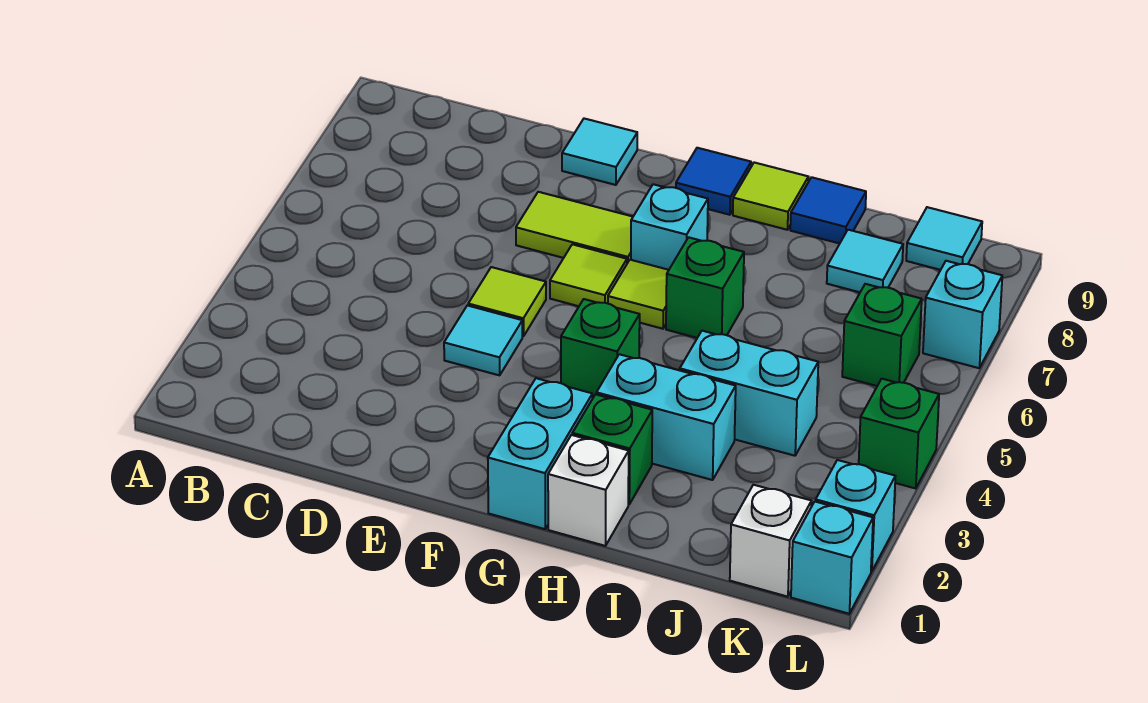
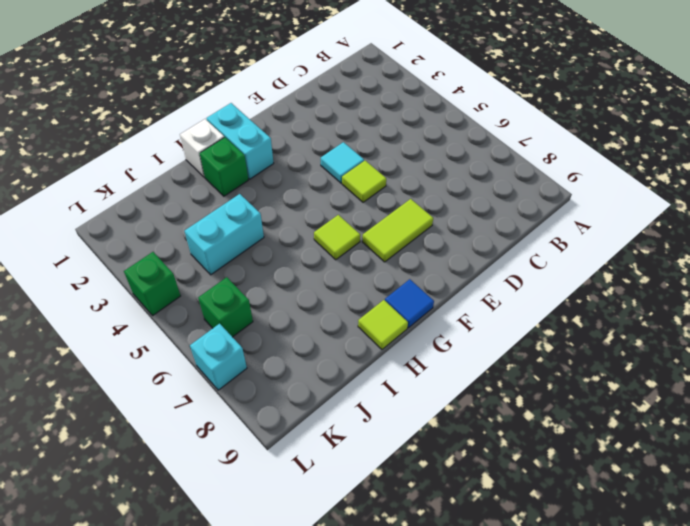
none -> cyan 1x1 tile [562,119,637,185]
none -> lime 1x1 tile [550,244,627,306]
none -> green 1x1 brick [561,299,640,399]

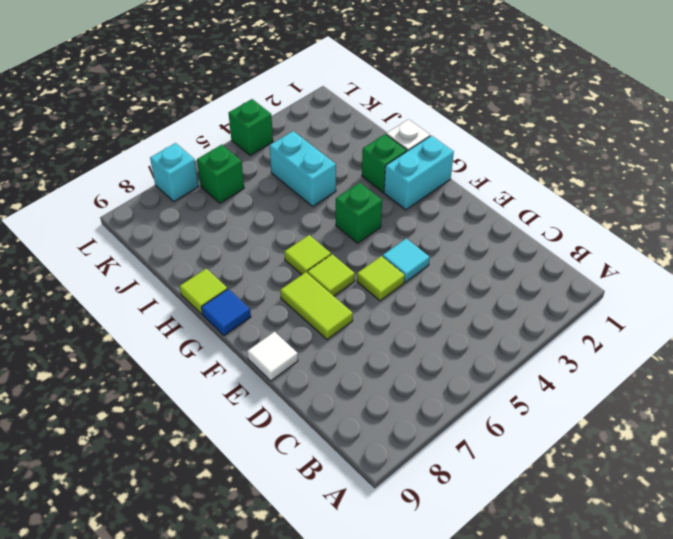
white 1x1 tile [247,332,298,381] -> cyan 1x1 tile [562,119,637,185]
none -> cyan 1x1 brick [631,184,708,270]
none -> cyan 1x2 brick [596,354,736,480]
none -> green 1x1 brick [666,237,744,338]

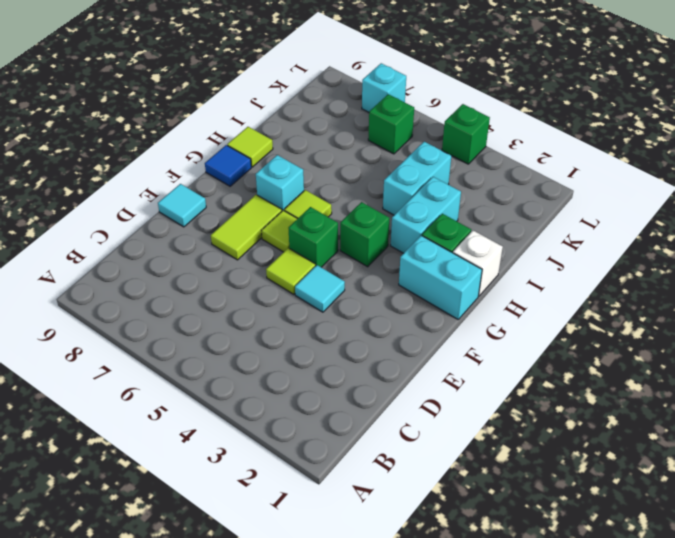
green 1x1 brick [289,207,338,267] -> green 1x1 brick moved to [666,237,744,338]
none -> blue 1x1 tile [790,177,866,244]
none -> cyan 1x1 tile [827,230,903,292]
none -> white 1x1 brick [730,485,812,597]

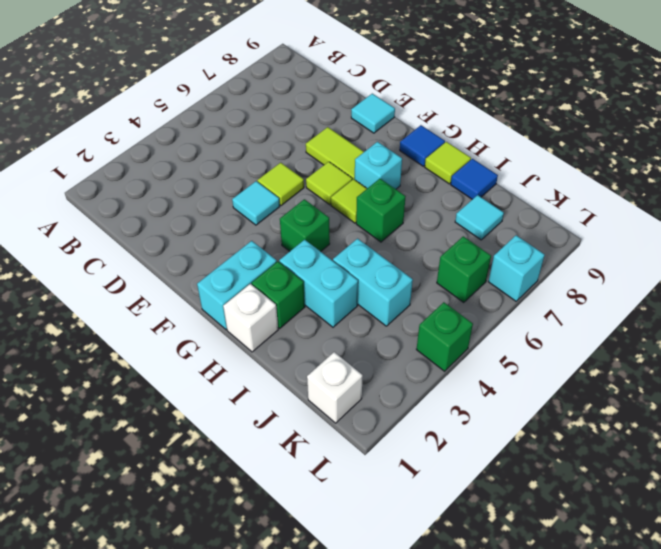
none -> cyan 1x1 tile [906,207,982,270]
none -> cyan 1x1 brick [791,502,873,614]
none -> cyan 1x1 brick [816,460,895,571]

